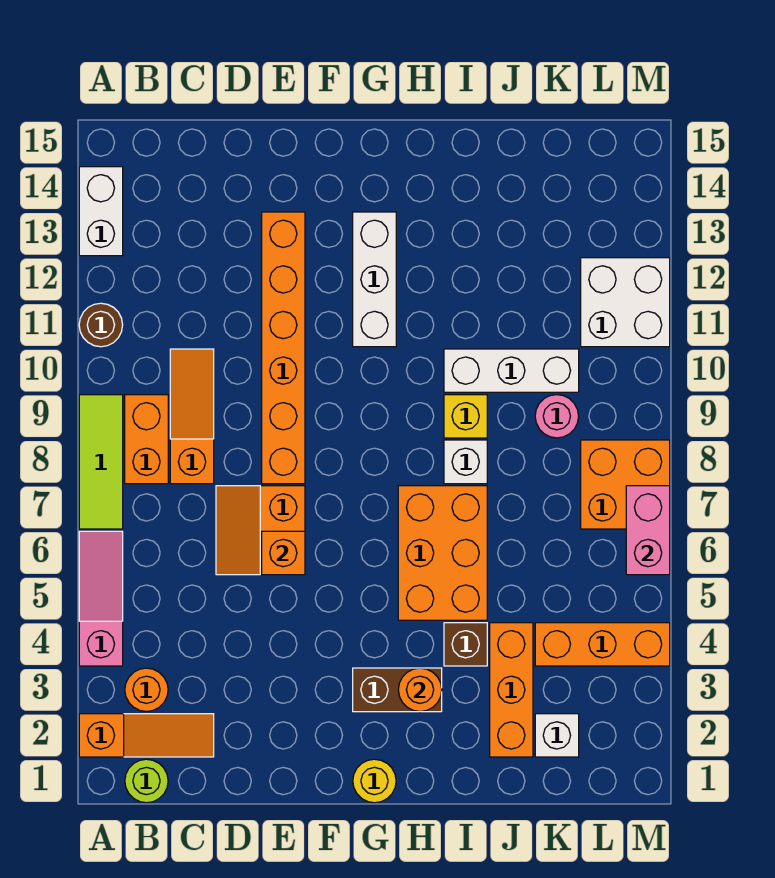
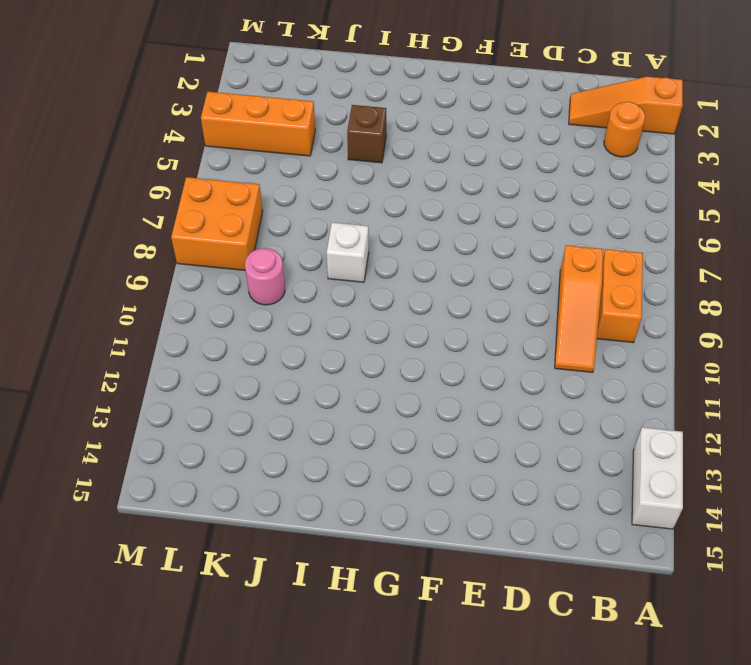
none -> pink 1x3 slope [79,531,123,666]
none -> lime 1x3 tile [79,395,123,529]
none -> brown 1x1 round brick [79,303,123,347]

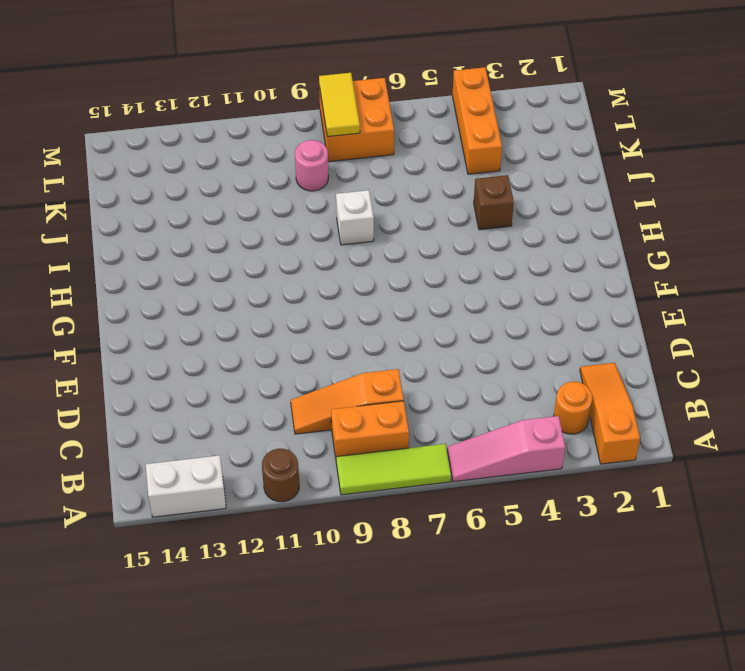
yellow 1x2 tile [319,73,360,137] -> none
none -> lime 1x1 round brick [125,759,168,803]
none -> orange 2x2 slope [216,486,305,575]
none -> orange 1x6 brick [262,212,305,484]

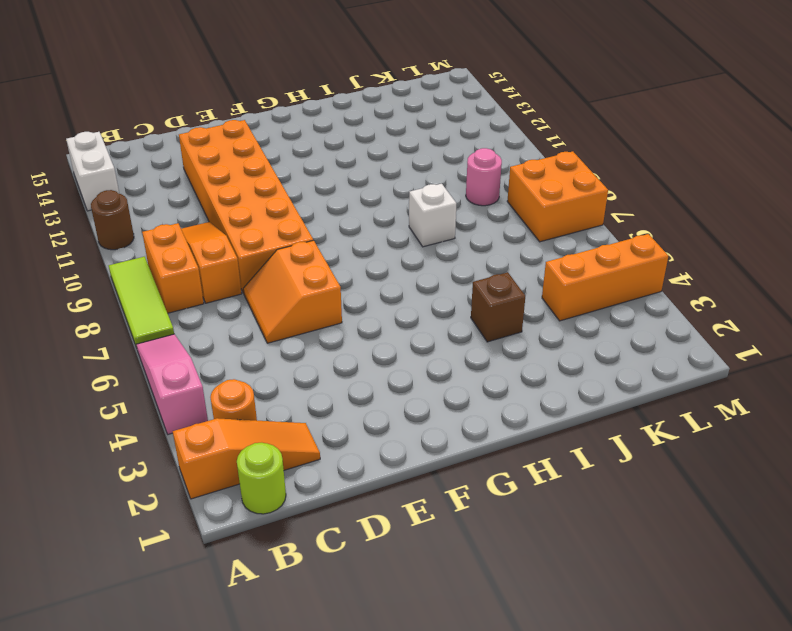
orange 2x6 brick [179,120,313,293] -> orange 1x6 brick [262,212,305,484]
none -> yellow 1x1 round brick [353,759,396,803]
none -> brown 1x2 brick [353,668,442,712]
none -> white 1x3 brick [353,212,396,347]

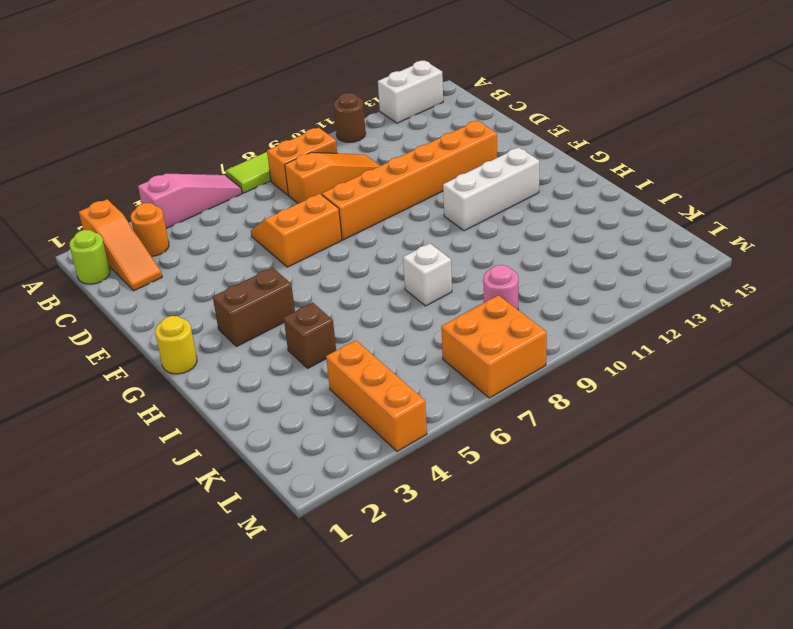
brown 1x2 brick [213,267,295,347] -> brown 1x2 brick turned to [353,668,442,712]
none -> orange 2x3 brick [398,486,487,620]
none -> yellow 1x1 brick [444,395,487,438]
none -> white 1x3 brick [444,349,579,392]

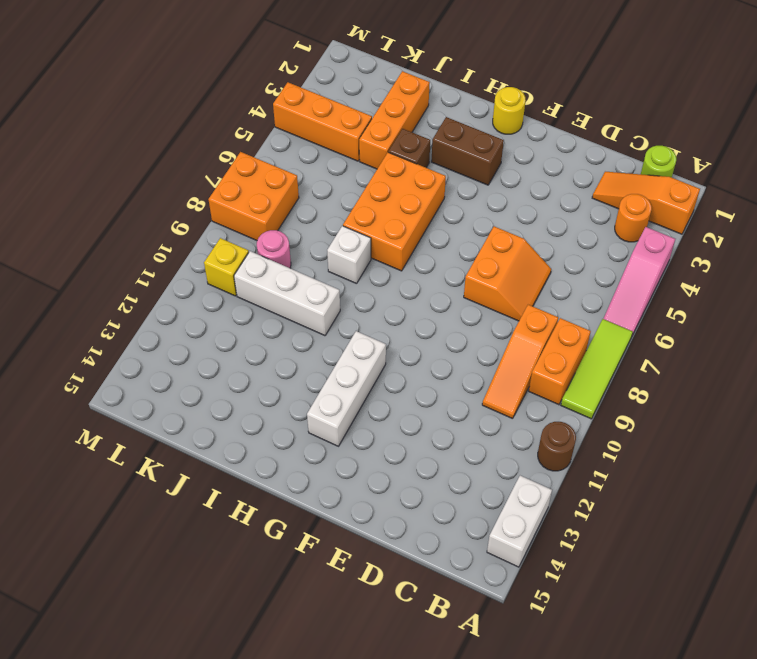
yellow 1x1 brick [204,238,249,296] -> yellow 1x1 brick moved to [444,395,487,438]
none -> orange 1x6 brick [262,212,305,484]
none -> white 1x1 brick [535,714,579,757]
none -> white 2x2 brick [581,258,670,347]

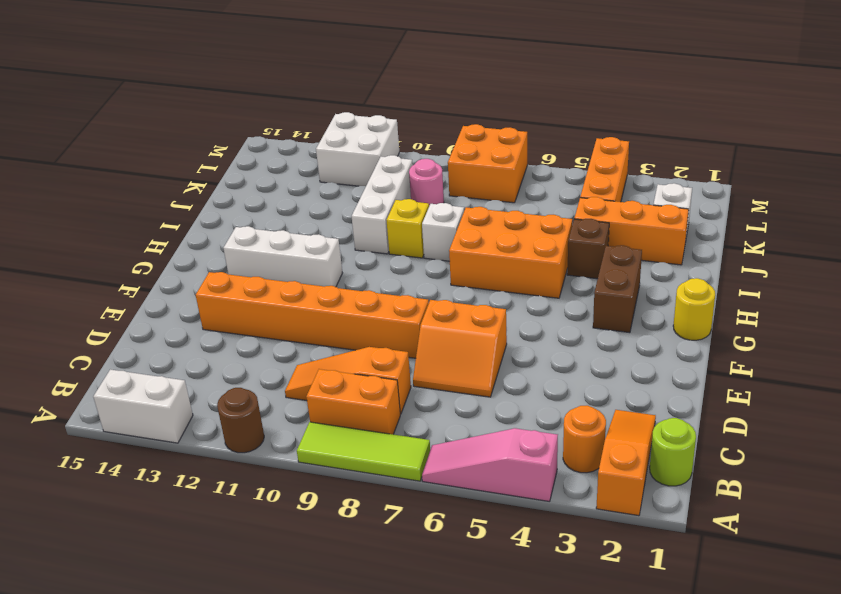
none -> orange 1x1 brick [262,531,305,575]
none -> orange 1x1 round brick [398,668,442,712]
none -> pink 1x2 brick [626,486,670,575]

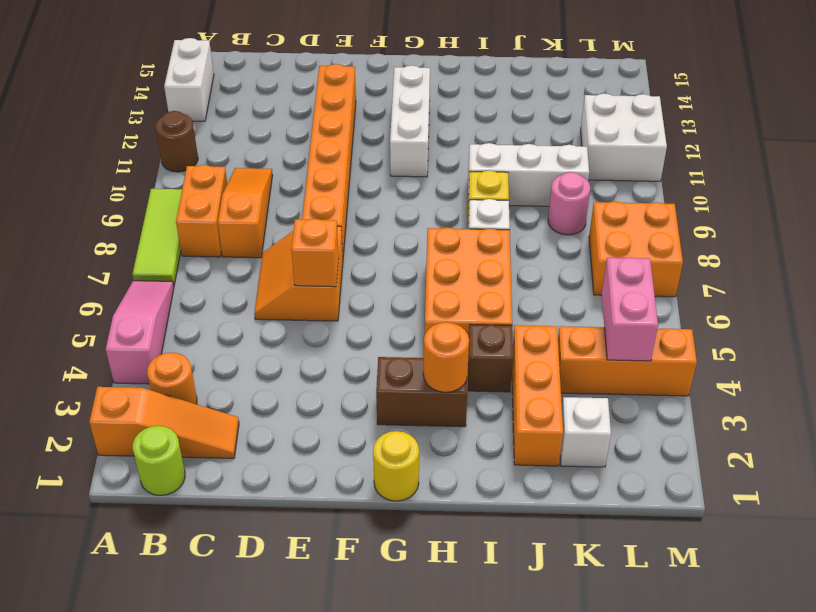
pink 1x2 brick [602,257,658,361] -> pink 1x2 brick moved to [626,486,670,575]

